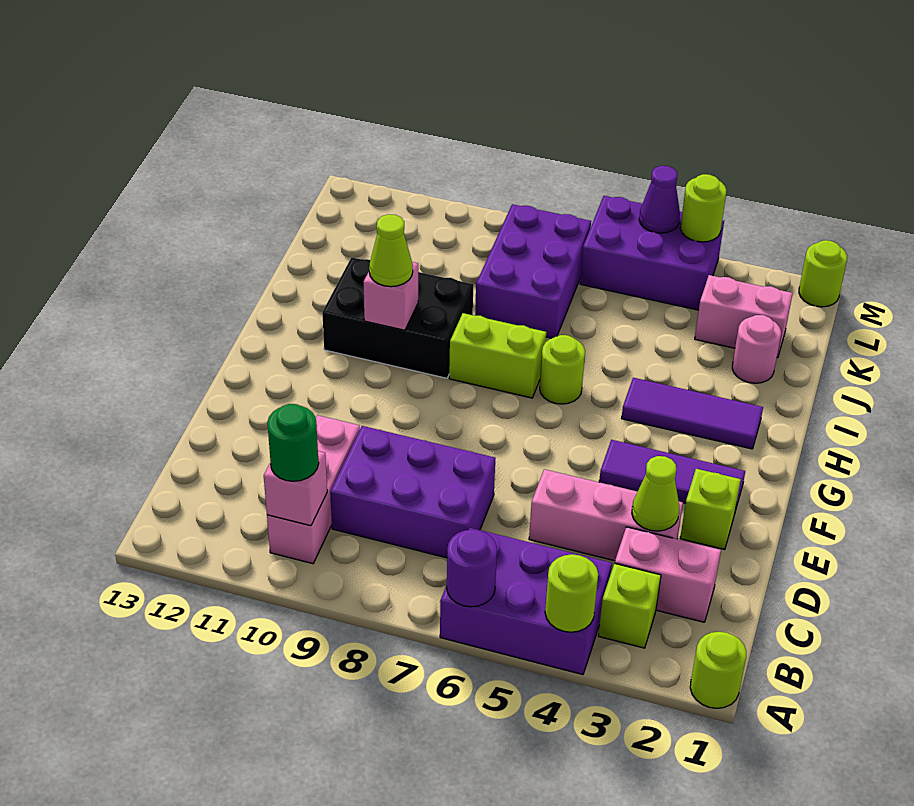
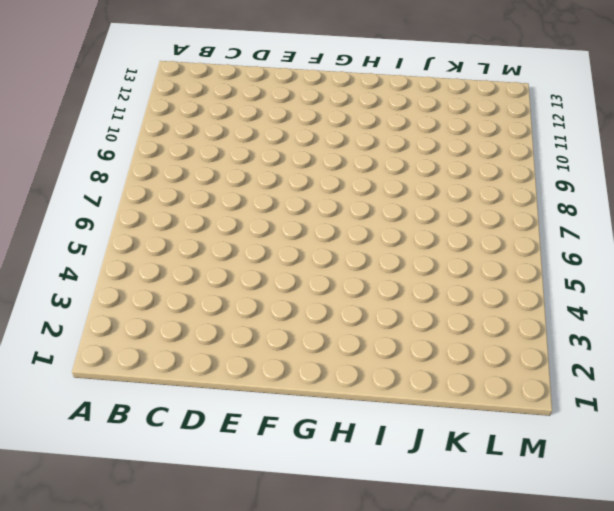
none -> lime 1x1 round brick [690,632,746,708]
none -> purple 2x3 brick [440,528,612,675]
none -> lime 1x1 brick [598,563,661,648]

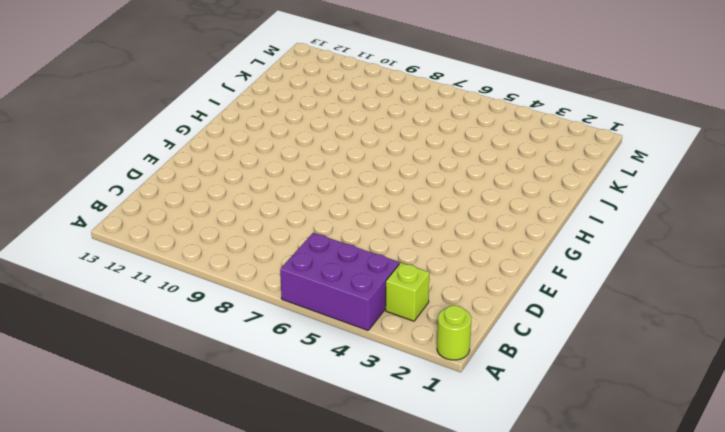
none -> pink 1x3 brick [267,415,360,564]
none -> pink 1x2 brick [615,527,721,622]
none -> purple 2x3 brick [330,426,495,558]

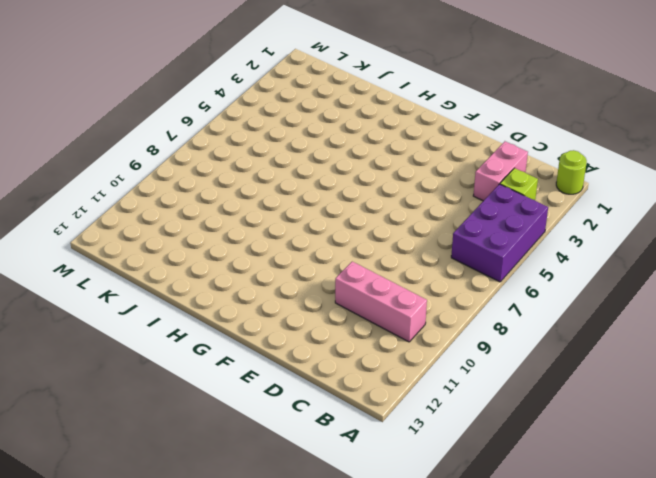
none -> purple 2x3 brick [330,426,495,558]
none -> pink 1x3 brick [529,469,683,561]
none -> lime 1x1 brick [680,469,741,550]

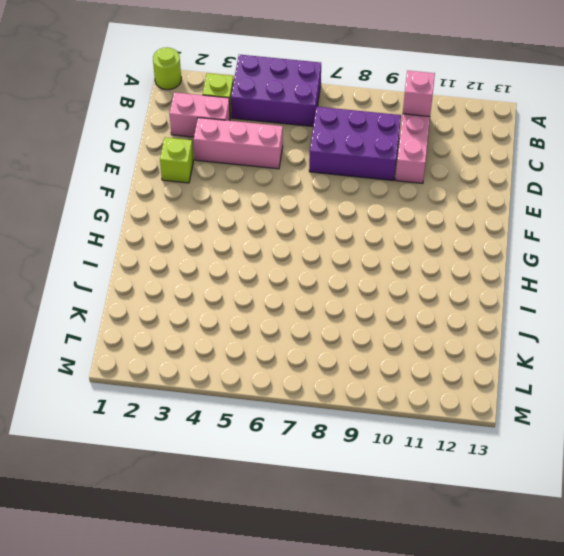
none -> purple 1x3 tile [599,440,745,511]
none -> purple 1x3 tile [622,378,763,449]
none -> lime 1x1 round brick [540,335,585,404]

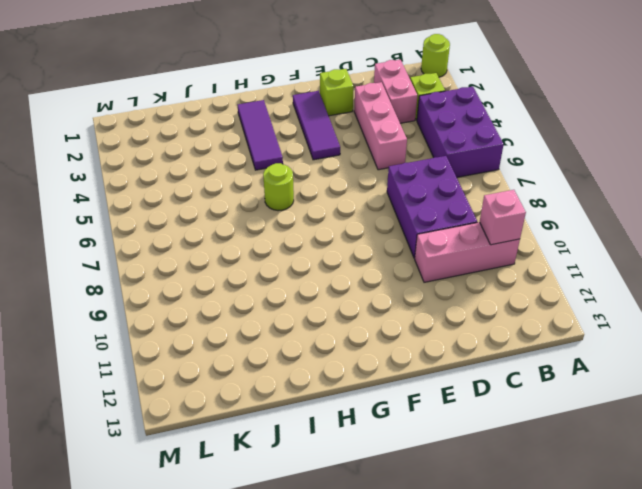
none -> lime 1x2 brick [449,313,546,398]
none -> black 2x3 brick [322,257,474,378]
none -> pink 1x1 round brick [732,315,781,383]

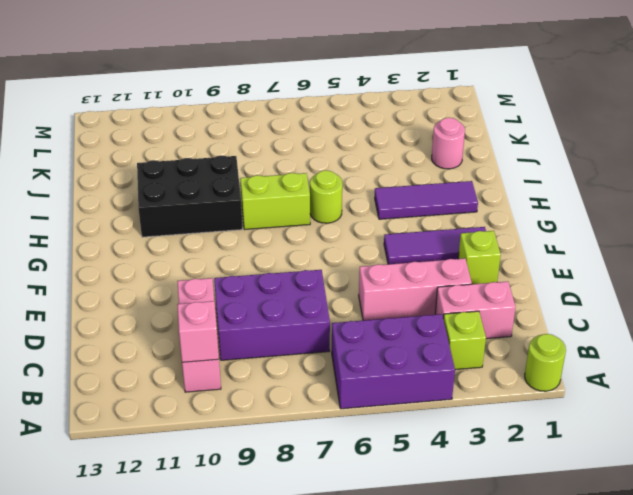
none -> purple 2x3 brick [475,204,591,338]
none -> pink 1x2 brick [695,275,793,358]
none -> purple 2x3 brick [580,196,724,310]

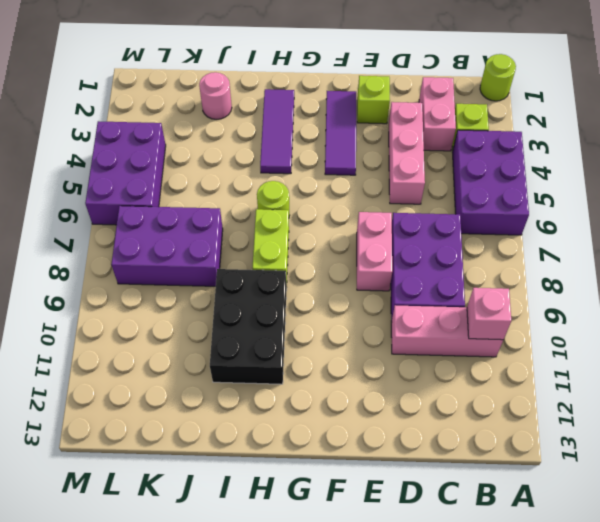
pink 1x2 brick [357,212,392,291] -> pink 1x2 brick moved to [695,275,793,358]
none -> lime 1x1 round brick [799,240,847,307]
none -> lime 1x1 round brick [545,554,598,632]
none -> purple 1x1 round brick [447,530,497,607]

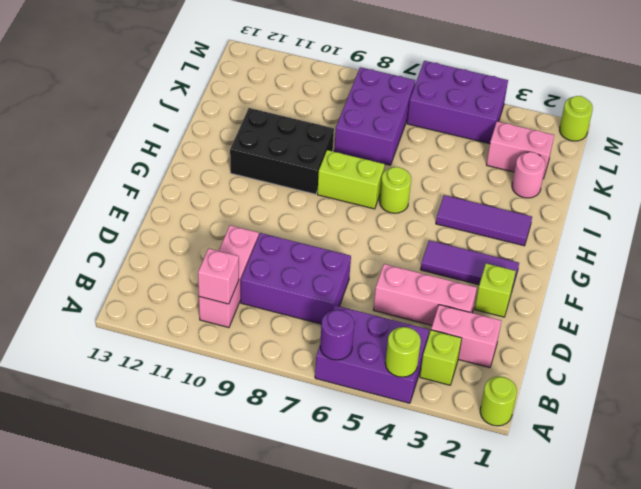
none -> lime 1x1 cone [632,456,679,531]
none -> pink 1x1 brick [364,262,418,330]
none -> lime 1x1 round brick [680,174,726,242]

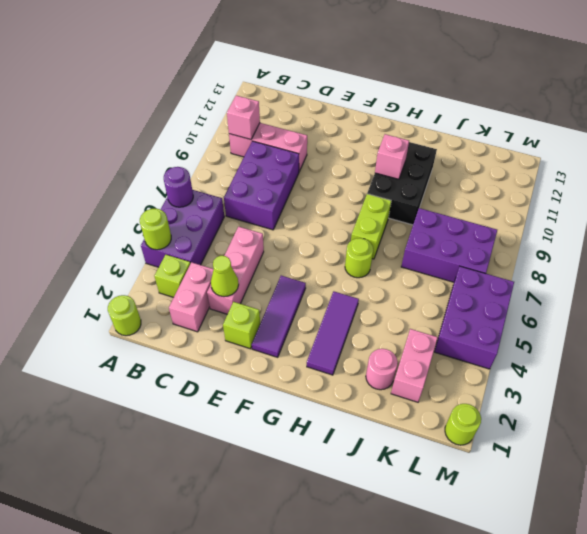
none -> lime 1x1 round brick [680,174,726,242]
none -> purple 1x1 cone [639,166,680,233]
none -> green 1x1 round brick [267,404,319,481]

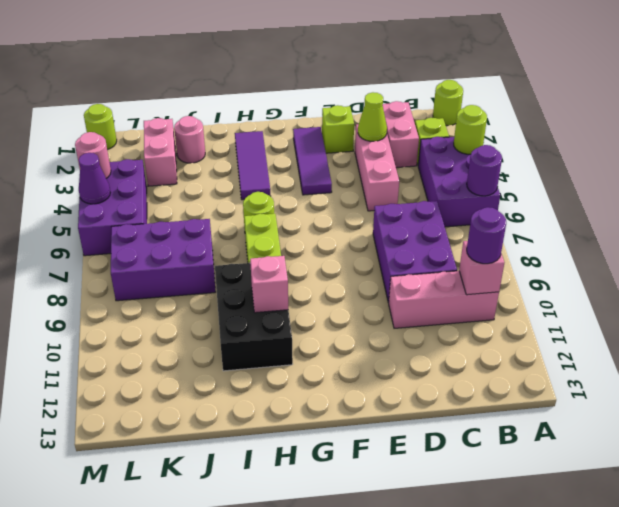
purple 1x1 round brick [467,207,506,264] -> green 1x1 round brick [267,404,319,481]
pink 1x1 round brick [75,132,111,178] -> lime 1x1 round brick [680,174,726,242]
none -> lime 1x1 cone [369,214,413,287]

